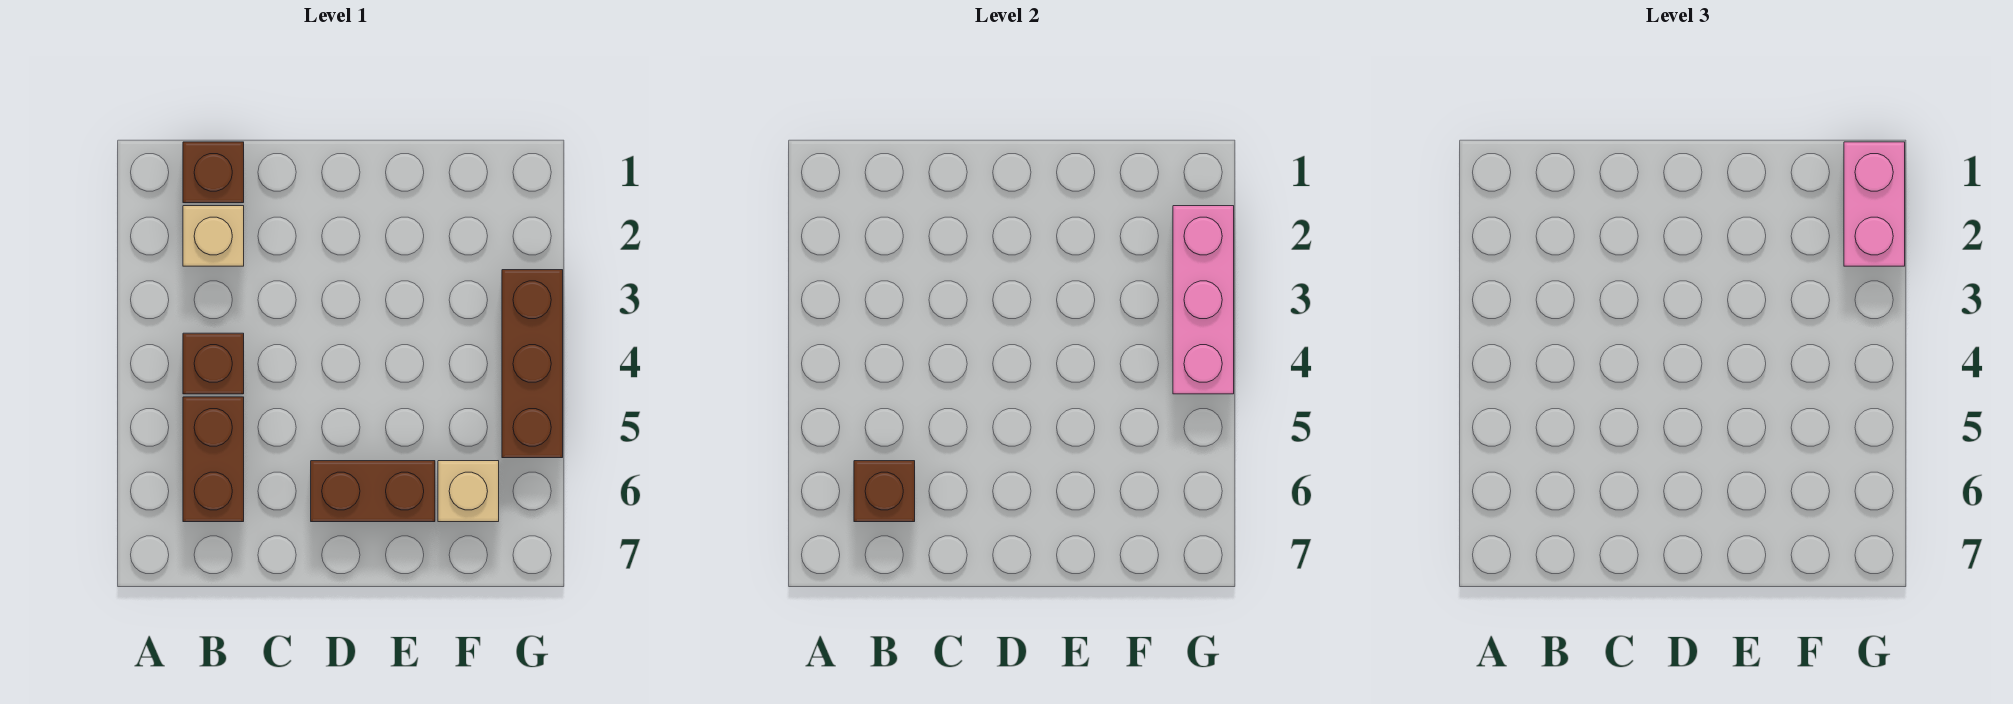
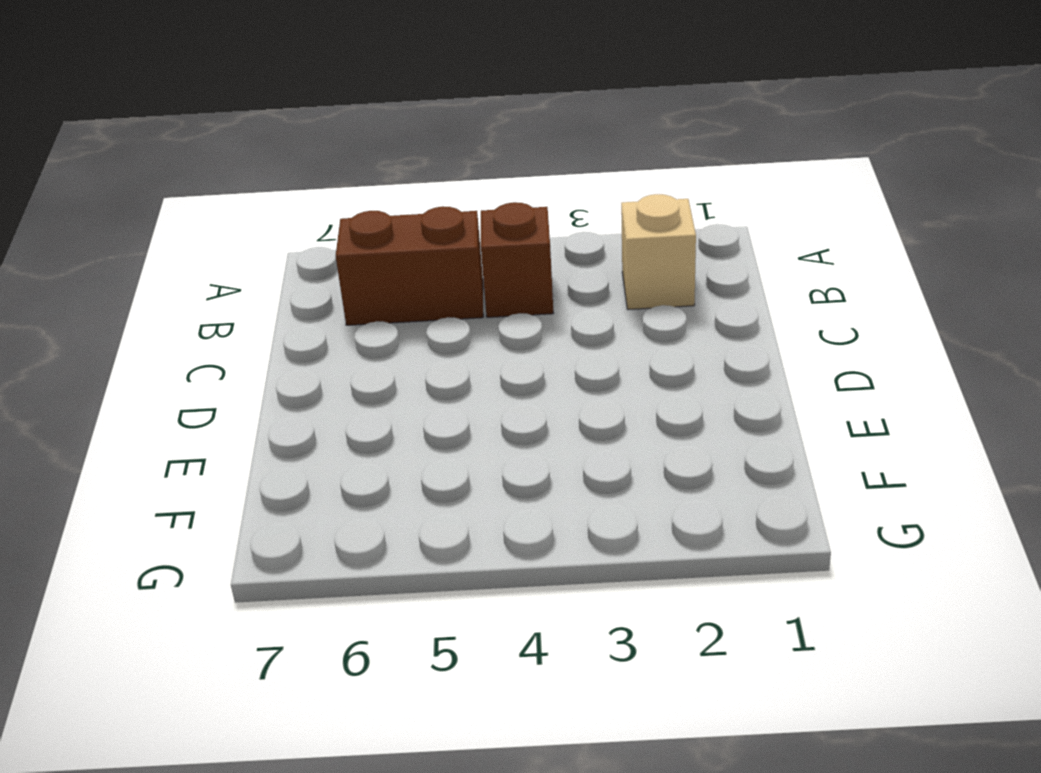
none -> brown 1x1 brick [183,142,244,203]
none -> brown 1x2 brick [311,461,435,522]

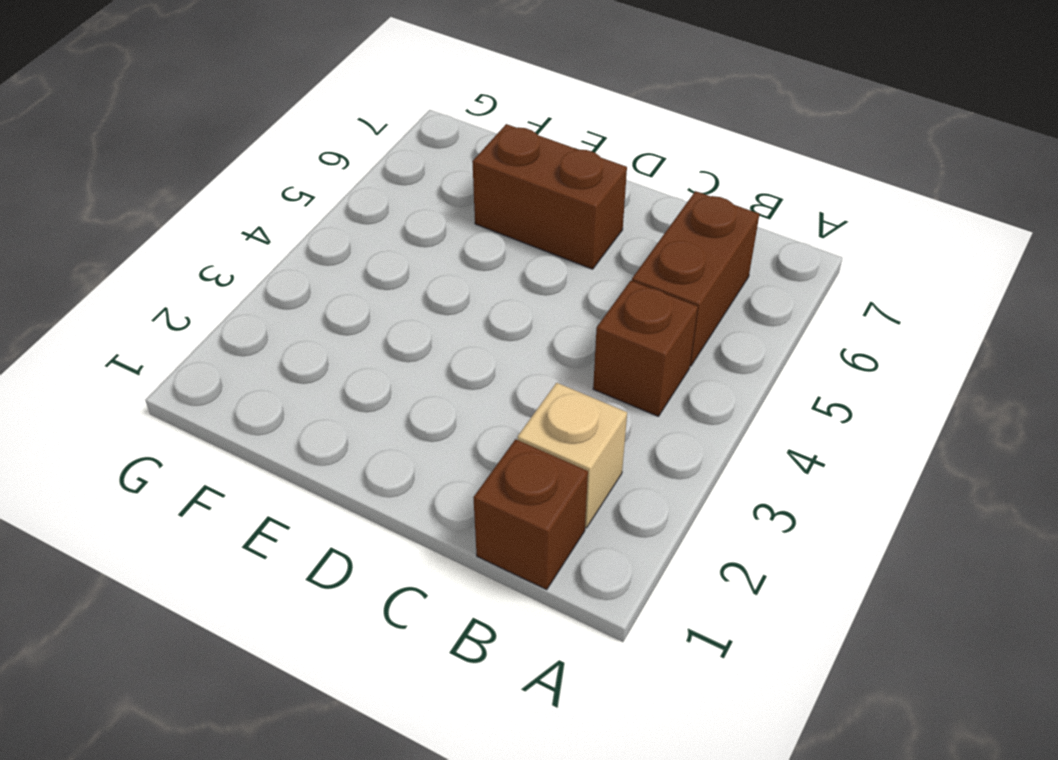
none -> tan 1x1 brick [438,461,499,522]
none -> brown 1x3 brick [502,270,563,458]

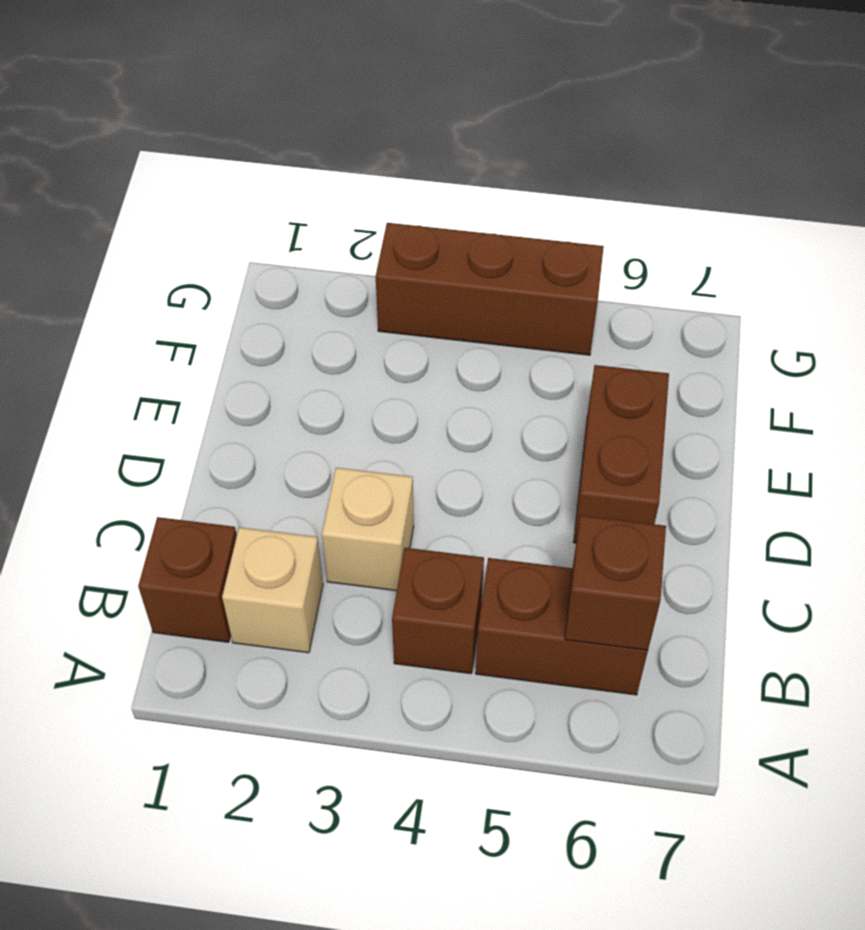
tan 1x1 brick [322,468,414,591] -> tan 1x1 brick moved to [438,461,499,522]
none -> pink 1x3 brick [1173,206,1234,394]
none -> pink 1x2 brick [1844,142,1905,266]

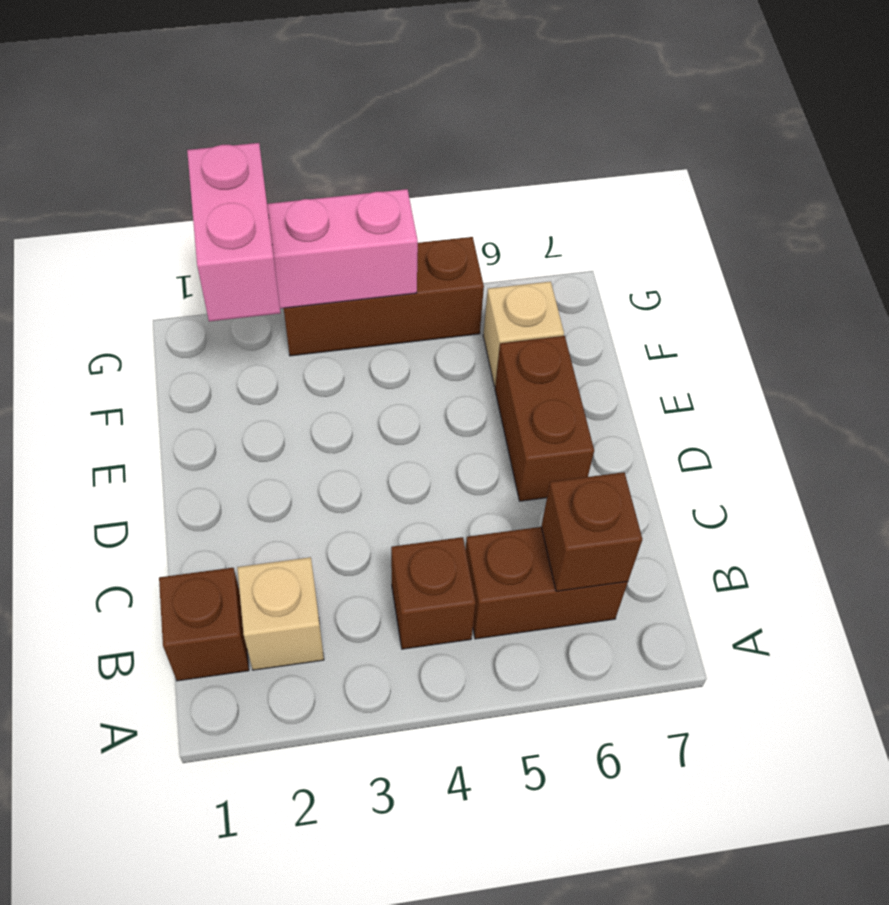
pink 1x2 brick [187,143,281,321] -> pink 1x2 brick turned to [1844,142,1905,266]

